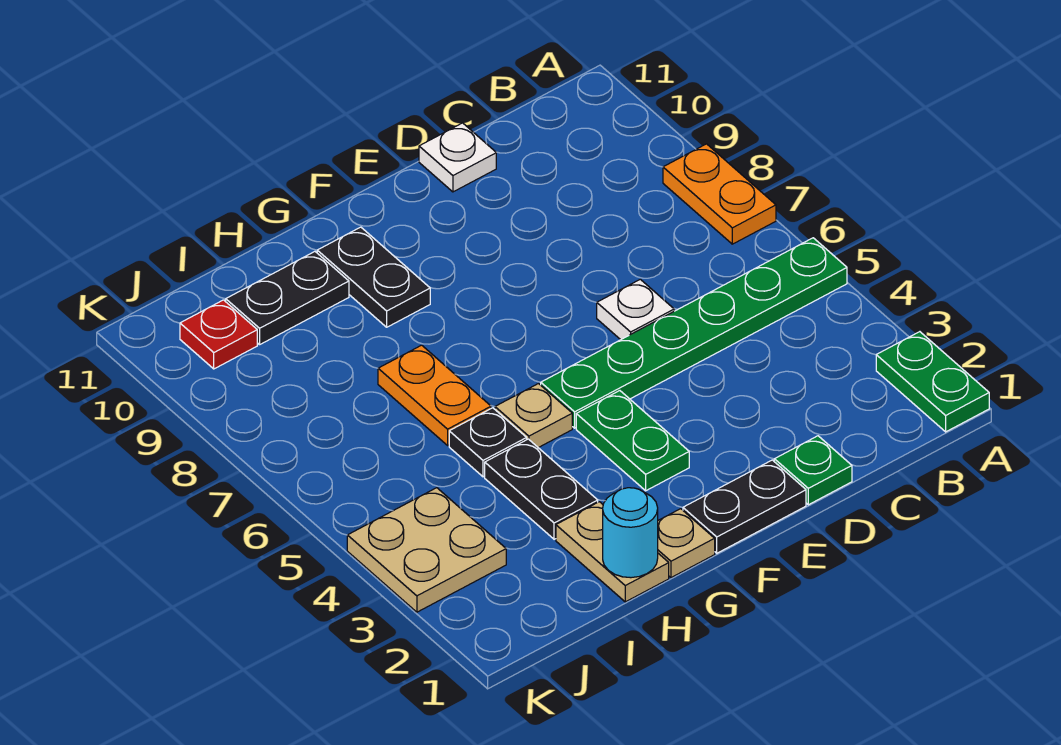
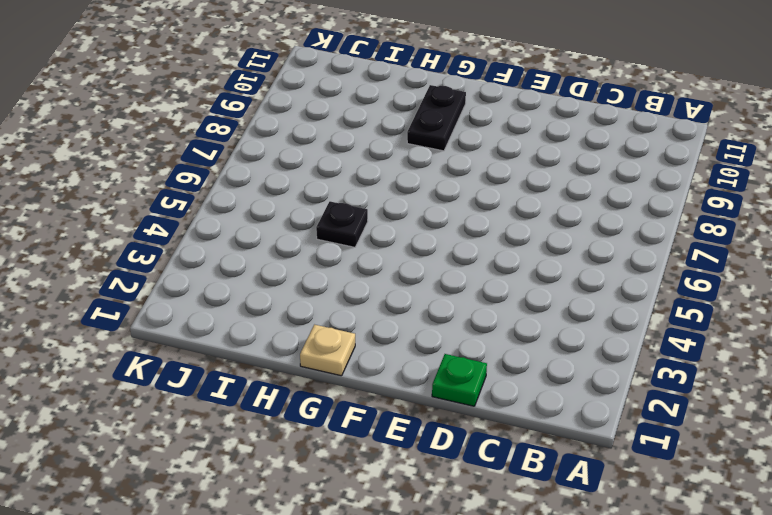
none -> green 1x2 plate [876,332,989,432]
none -> green 1x6 plate [541,238,847,428]
none -> orange 1x2 plate [663,144,776,244]

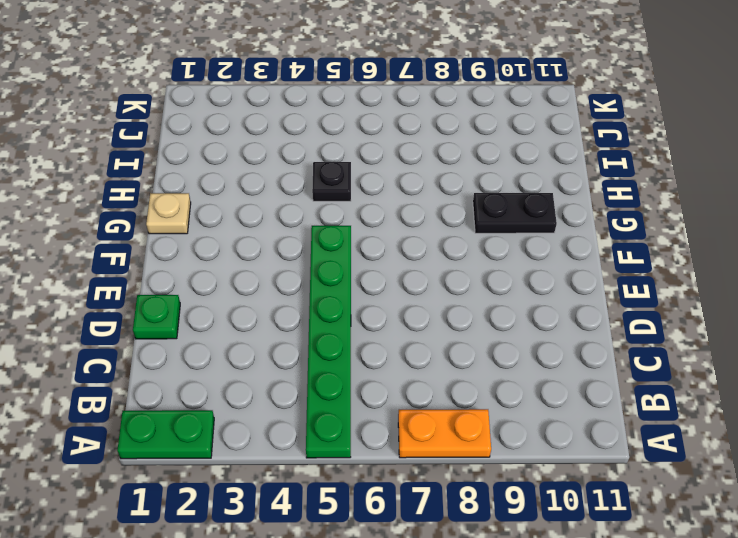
none -> white 1x1 plate [597,279,674,340]
none -> white 1x1 plate [419,123,496,192]
none -> black 1x2 plate [683,460,806,553]

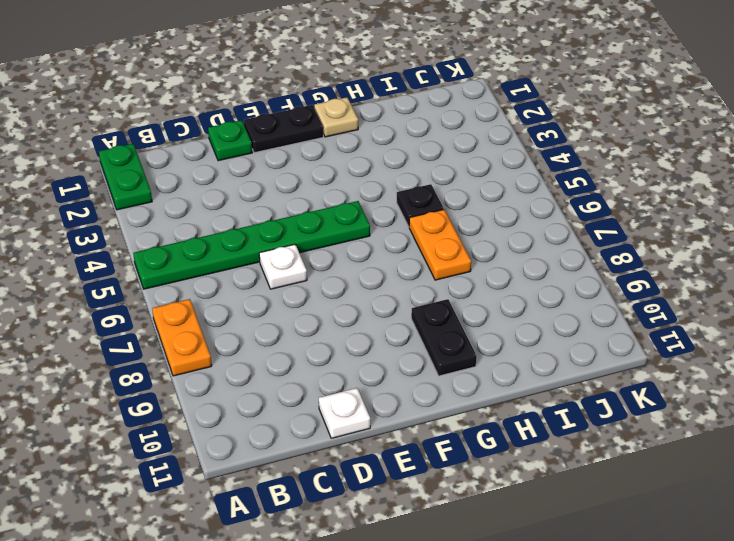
none -> green 1x2 plate [576,391,689,491]
none -> tan 1x1 plate [495,384,572,448]
none -> tan 1x2 plate [556,502,669,602]

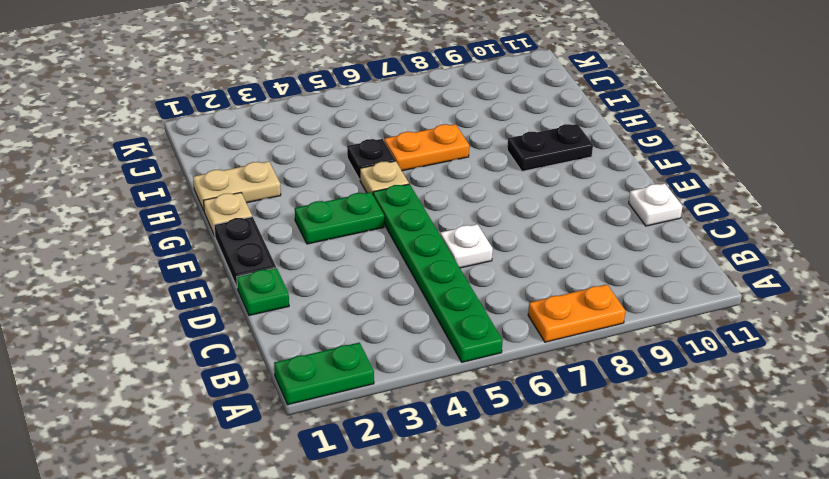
none -> black 1x2 plate [485,439,598,539]
none -> black 1x2 plate [226,252,349,345]
none -> tan 2x2 plate [347,488,506,612]

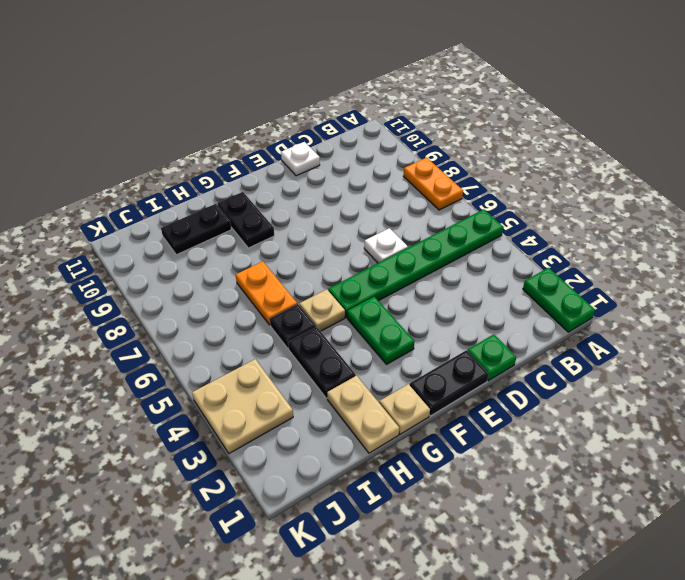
none -> red 1x1 plate [180,300,257,369]
none -> cyan 1x1 round brick [603,488,658,578]

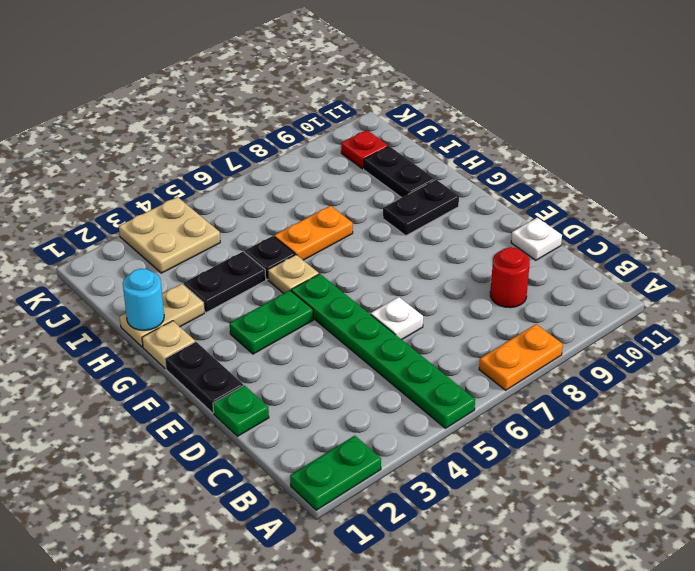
red 1x1 round brick [490,247,530,308] -> none

